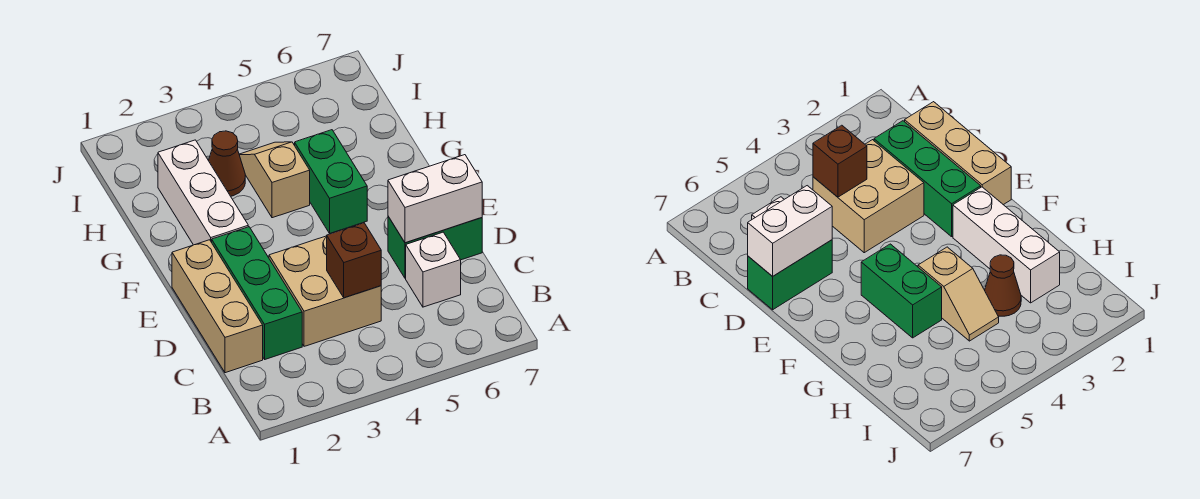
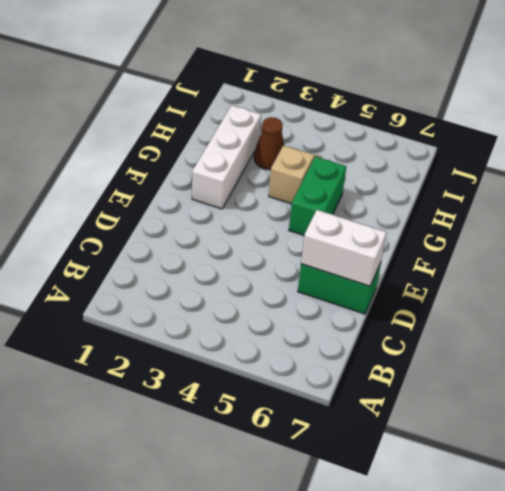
none -> tan 1x3 brick [172,240,263,373]
none -> green 1x3 brick [212,227,302,359]

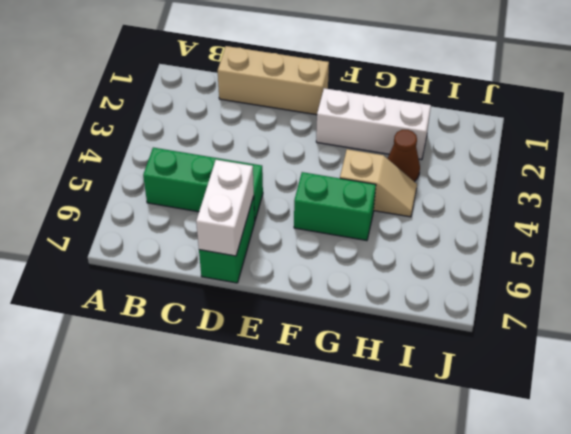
green 1x3 brick [143,148,263,220] -> green 1x3 brick moved to [212,227,302,359]
none -> tan 2x2 brick [269,236,381,346]
none -> white 1x1 brick [406,232,461,307]

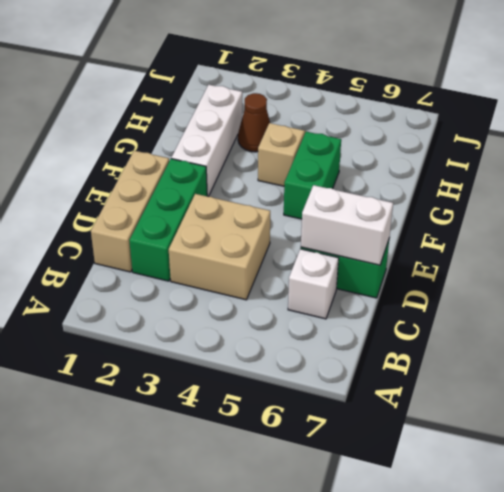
none -> brown 1x1 brick [327,223,381,298]

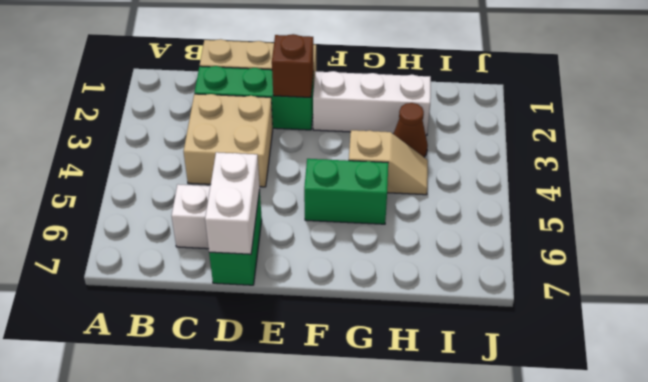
brown 1x1 brick [272,34,314,97] -> brown 1x1 brick moved to [327,223,381,298]

